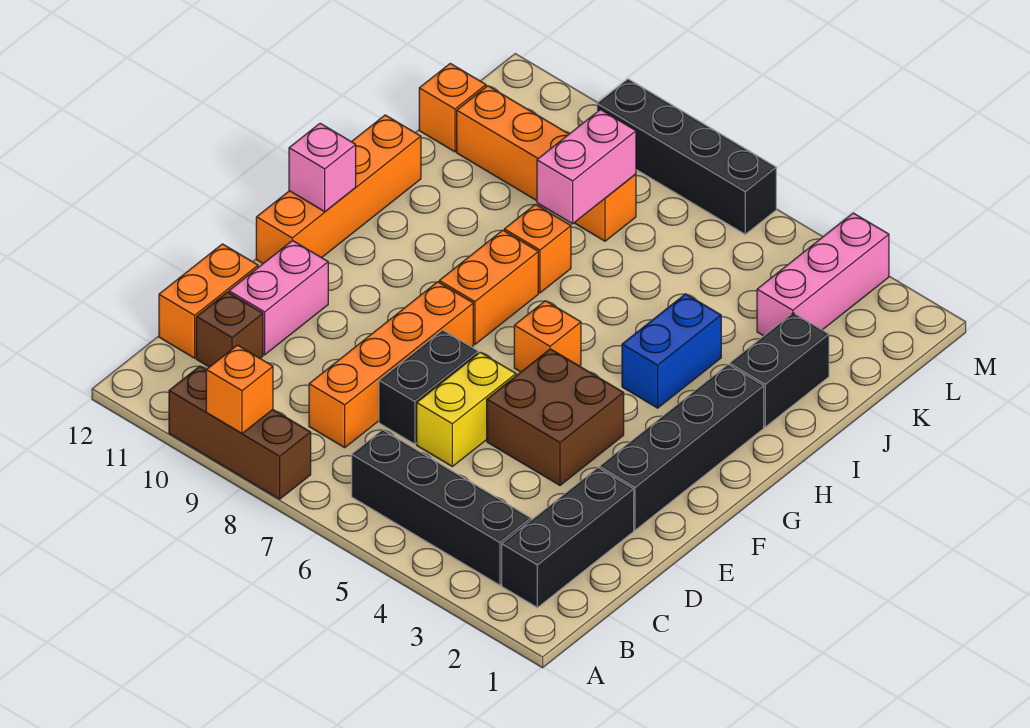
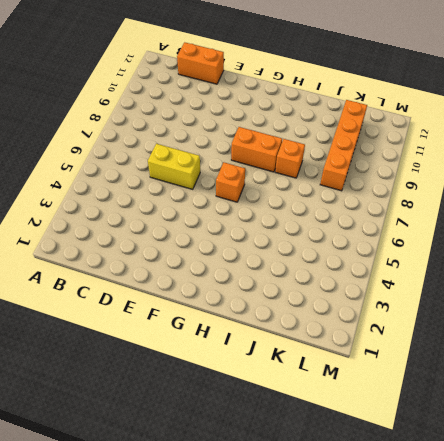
none -> brown 1x3 brick [169,366,311,499]
none -> black 1x3 brick [502,468,634,608]
none -> black 1x4 brick [352,430,531,585]

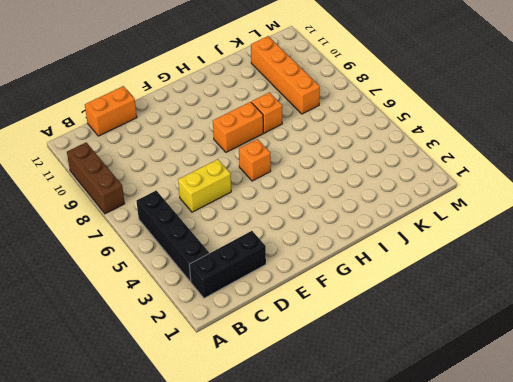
none -> orange 1x4 brick [309,282,473,447]
none -> brown 1x1 brick [196,292,263,367]
none -> black 1x2 brick [379,330,478,444]

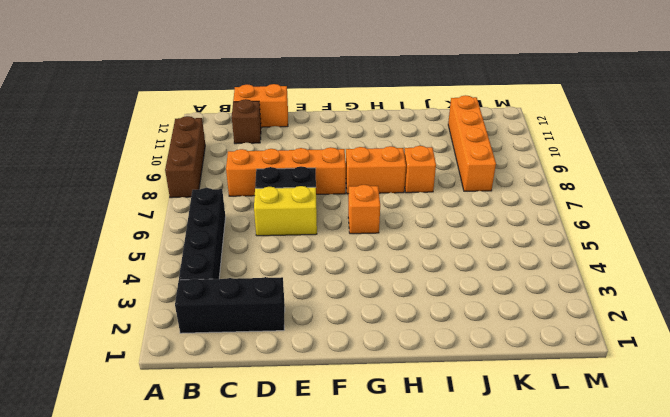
none -> pink 1x2 brick [229,240,328,355]
none -> black 1x4 brick [599,365,764,530]
none -> brown 2x2 brick [487,349,624,485]

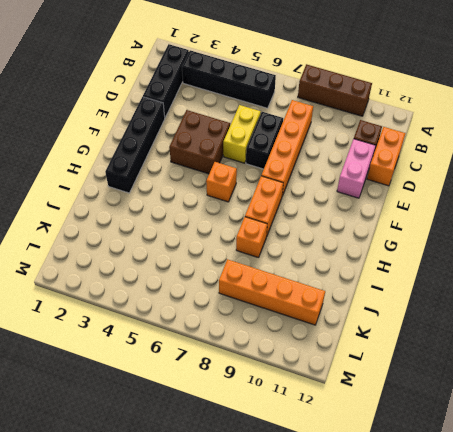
none -> orange 1x4 brick [256,115,421,263]
none -> blue 1x2 brick [622,294,721,408]
none -> black 1x2 brick [730,313,829,427]

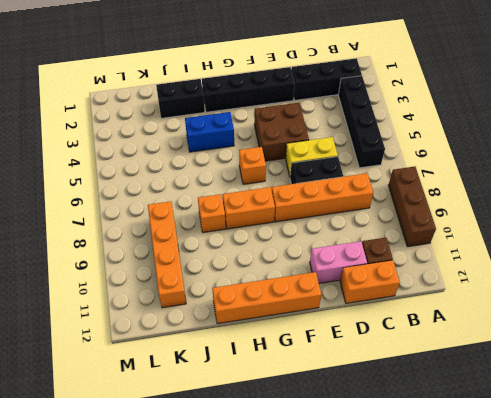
none -> pink 1x3 brick [757,213,889,336]
none -> orange 1x1 brick [419,63,486,152]
none -> black 1x4 brick [597,79,776,234]

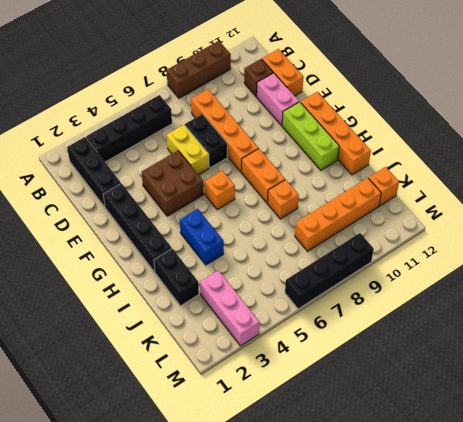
lime 1x3 brick [282,102,339,170] -> none
none -> orange 1x1 brick [206,345,273,434]
none -> pink 1x1 brick [289,123,356,212]
none -> pink 1x2 brick [537,110,636,224]

